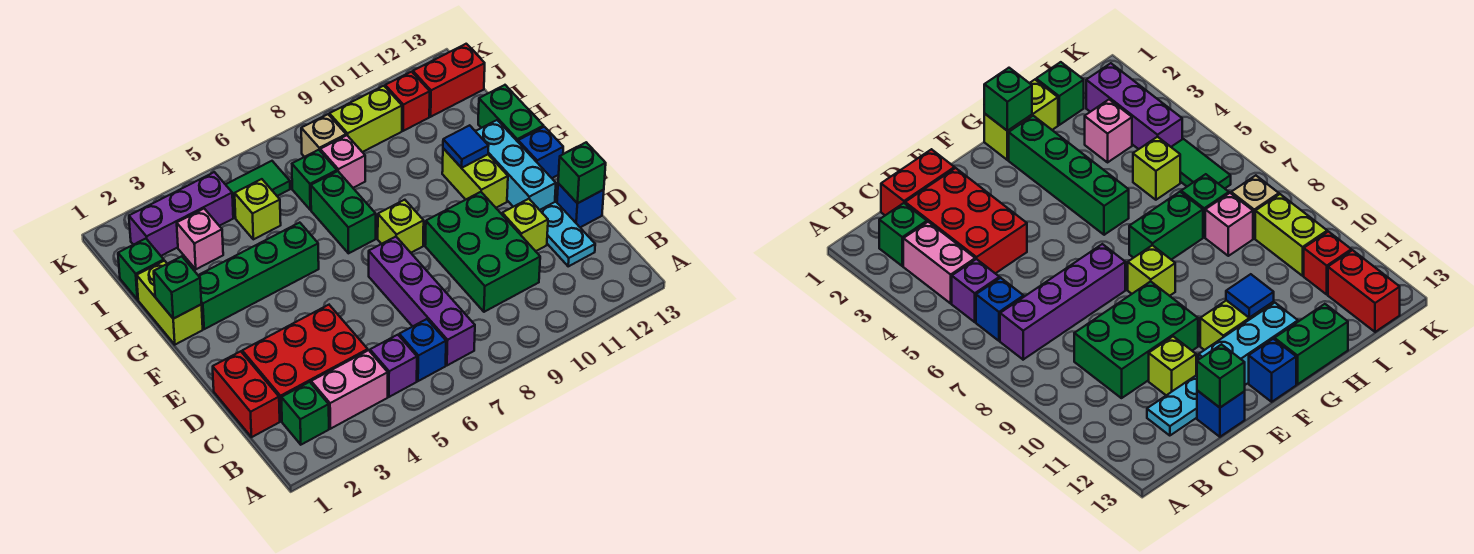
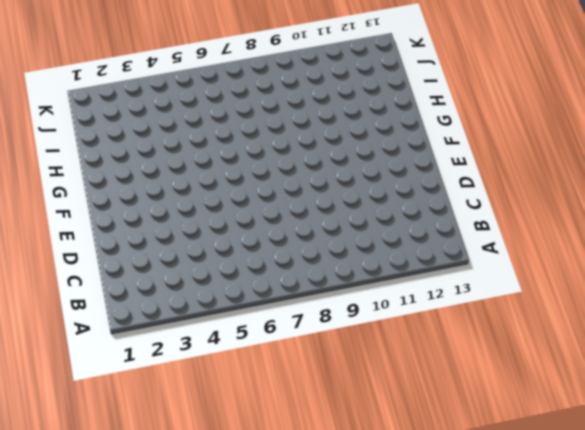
none -> green 1x1 brick [281,382,329,445]
none -> pink 1x2 brick [311,350,388,429]
none -> purple 1x1 brick [370,335,417,397]
none -> blue 1x1 brick [399,319,446,381]

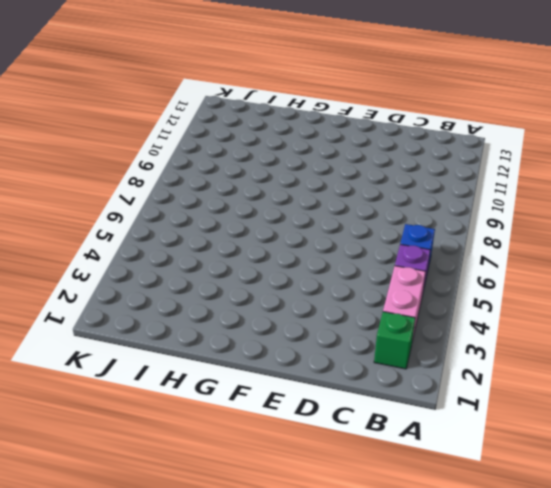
none -> purple 1x4 brick [369,237,475,365]
none -> red 1x2 brick [213,351,280,437]
none -> red 2x3 brick [242,305,368,421]
none -> green 2x3 brick [425,192,540,312]

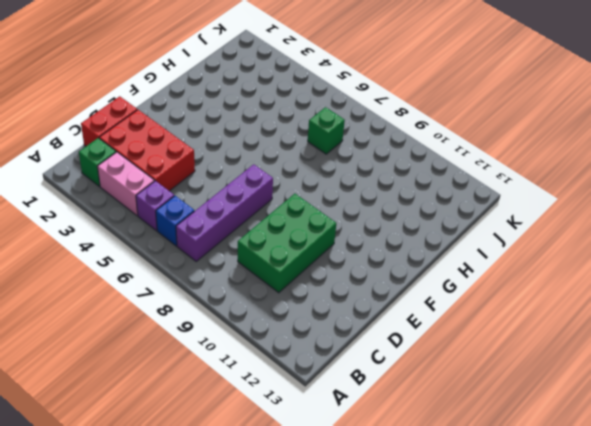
none -> cyan 1x2 plate [540,202,595,266]
none -> lime 1x1 brick [502,199,548,251]
none -> blue 1x1 brick [557,183,604,227]
none -> cyan 1x3 brick [476,120,556,210]

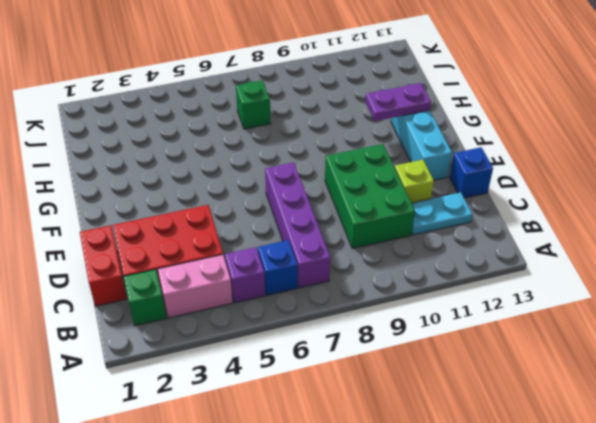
cyan 1x2 plate [411,192,472,235] -> cyan 1x2 plate turned to [540,202,595,266]
purple 1x2 plate [365,83,431,121] -> blue 1x1 tile [443,125,488,168]
none -> lime 1x1 brick [378,200,424,253]
none -> lime 1x2 brick [442,148,508,208]
none -> blue 1x1 brick [518,127,563,178]
none -> lime 1x2 brick [137,261,203,345]

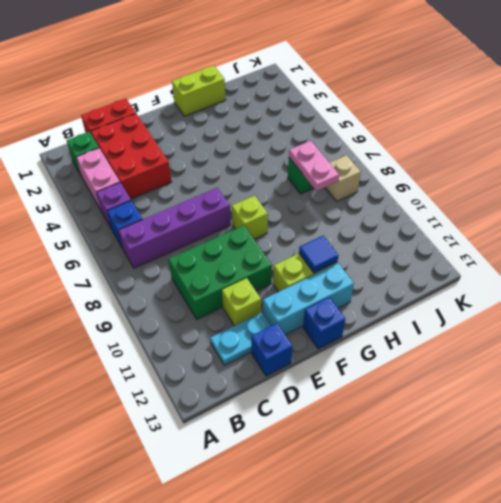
pink 1x2 plate [289,141,339,191] -> none
none -> green 1x4 brick [198,223,319,329]
none -> green 1x2 brick [311,171,376,253]
none -> green 1x2 brick [478,85,544,142]
none -> green 1x1 brick [118,239,164,300]

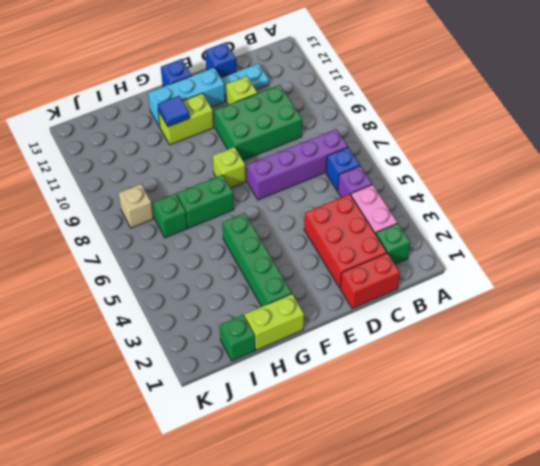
none -> green 1x2 brick [478,85,544,142]
none -> pink 1x1 brick [177,209,223,269]
none -> lime 1x1 brick [235,179,281,239]
none -> pink 1x1 brick [320,135,365,188]

